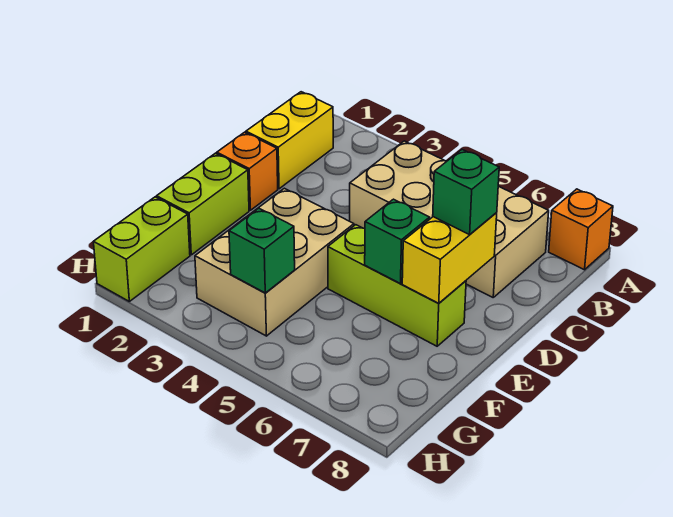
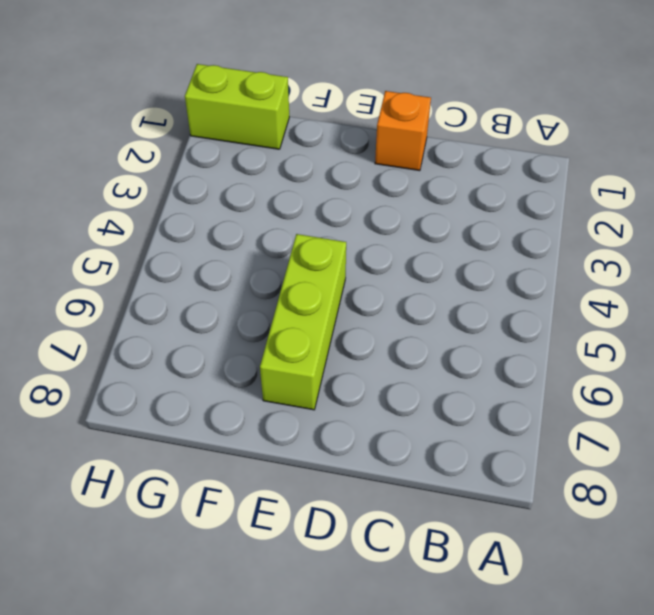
none -> orange 1x1 brick [549,189,613,270]
none -> yellow 1x2 brick [246,92,333,189]
none -> tan 2x4 brick [350,141,549,297]

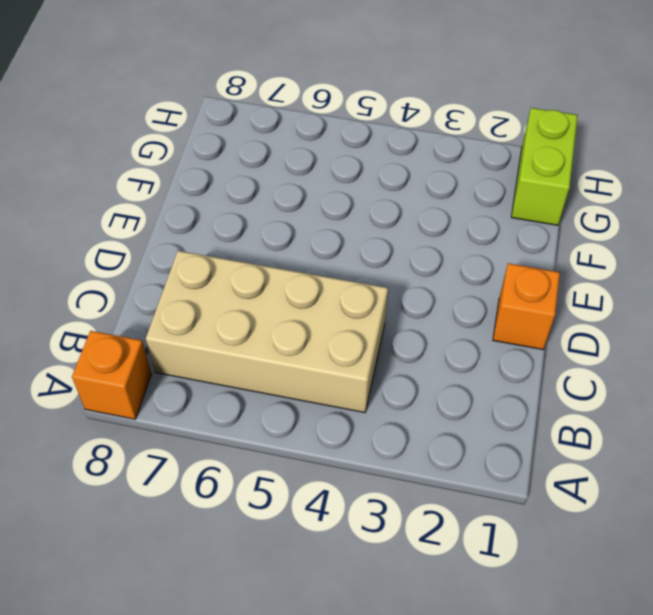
none -> yellow 1x2 brick [246,92,333,189]
none -> lime 1x2 brick [157,153,249,255]
none -> tan 2x3 brick [195,188,354,336]

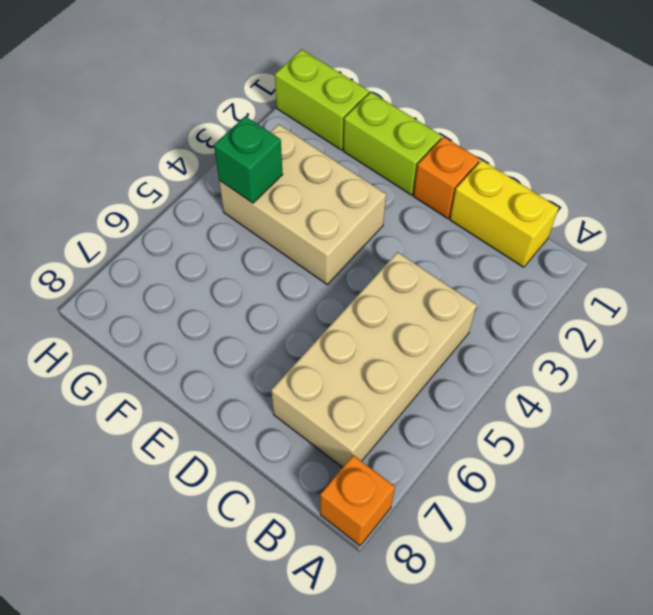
none -> lime 1x3 brick [328,225,466,346]
none -> yellow 1x2 brick [402,213,497,303]
none -> green 1x1 brick [365,199,430,284]

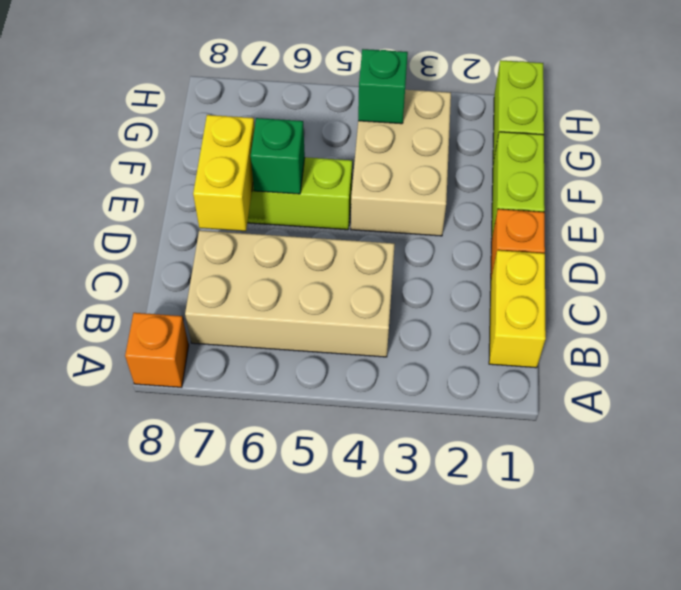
none -> green 1x1 brick [433,150,499,235]

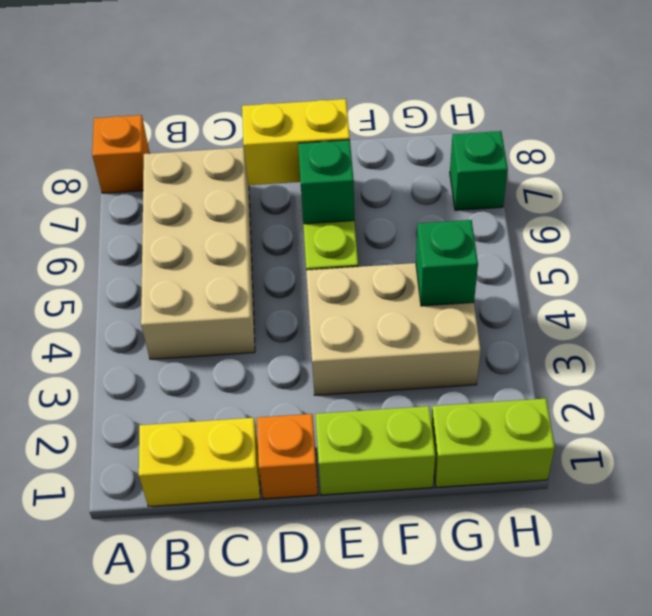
green 1x1 brick [450,131,508,210] -> green 1x1 brick moved to [433,150,499,235]

